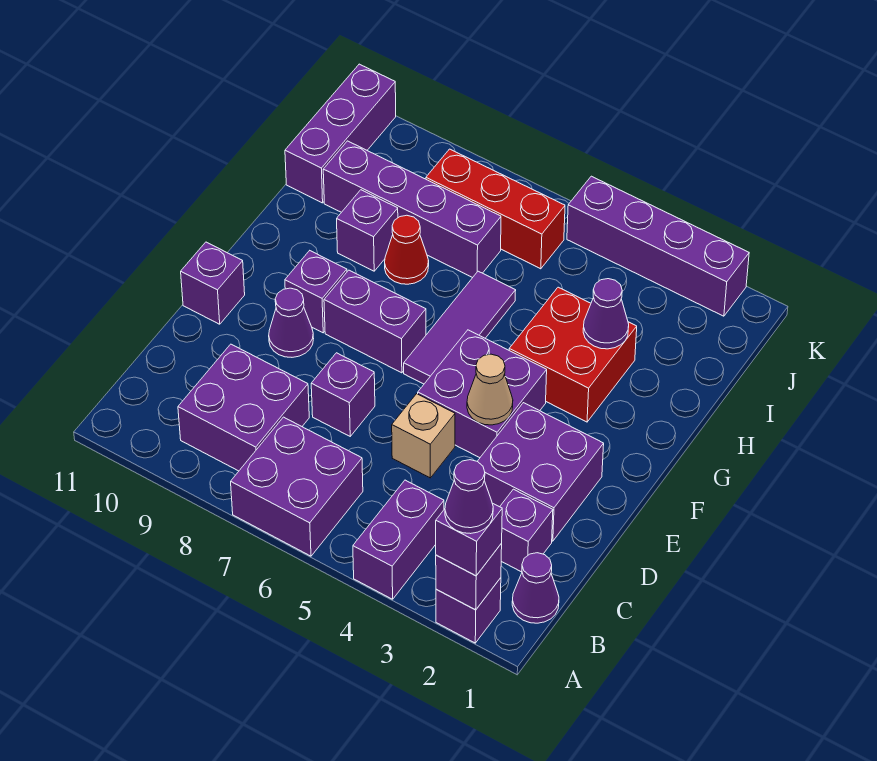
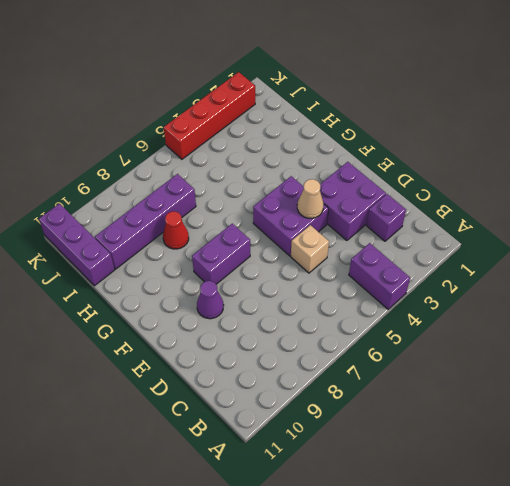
red 1x4 brick [164,72,255,159] -> purple 1x4 brick [567,176,749,316]
none -> purple 1x1 brick [436,578,501,643]
none -> purple 2x2 brick [231,417,363,556]
none -> purple 1x1 cone [512,553,559,623]

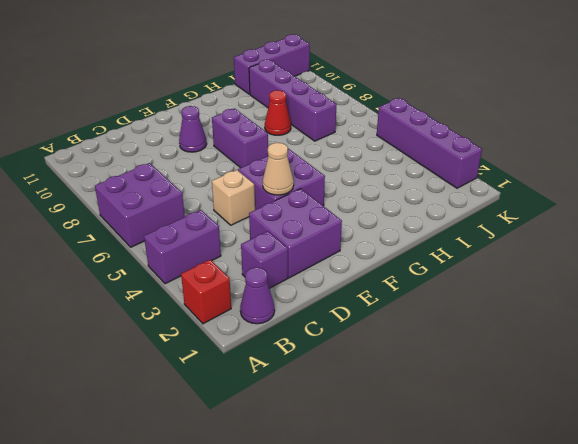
red 1x1 brick [181,260,231,324] -> purple 1x1 brick [436,578,501,643]
none -> purple 2x2 brick [178,344,309,471]
none -> purple 1x1 brick [311,353,375,436]
none -> purple 1x1 brick [181,242,245,324]

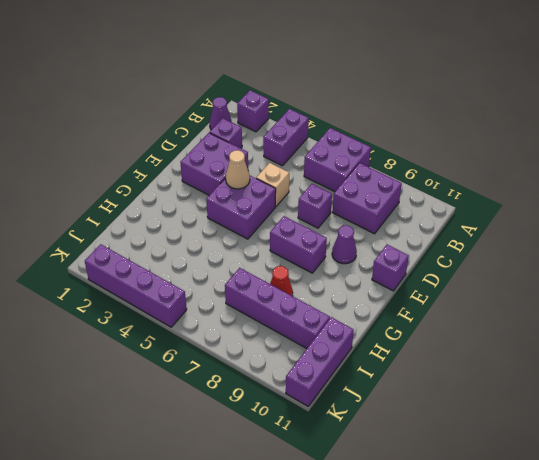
none -> purple 1x3 tile [404,271,516,384]
none -> purple 1x1 brick [285,251,347,333]
none -> red 2x2 brick [509,287,637,422]

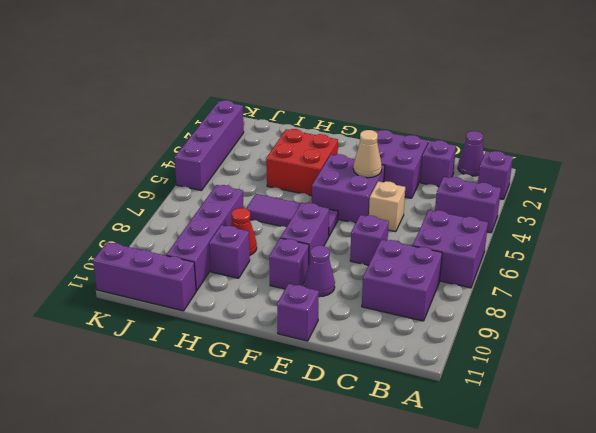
none -> red 1x3 brick [426,149,565,269]
none -> purple 1x1 brick [436,543,502,610]
none -> purple 1x1 cone [583,279,629,349]

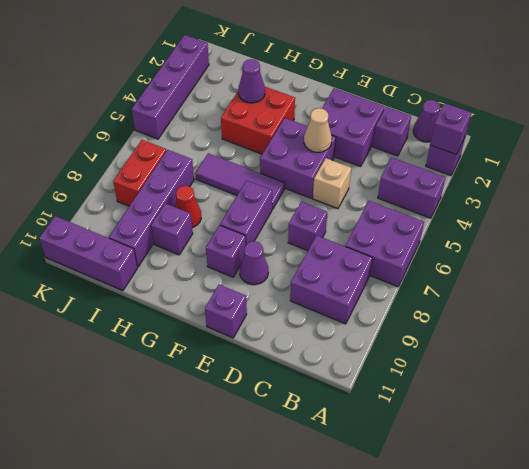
red 1x2 brick [113,140,166,206] -> red 1x3 brick [426,149,565,269]
none -> purple 1x1 brick [436,503,502,576]
none -> purple 1x1 cone [445,460,493,534]

